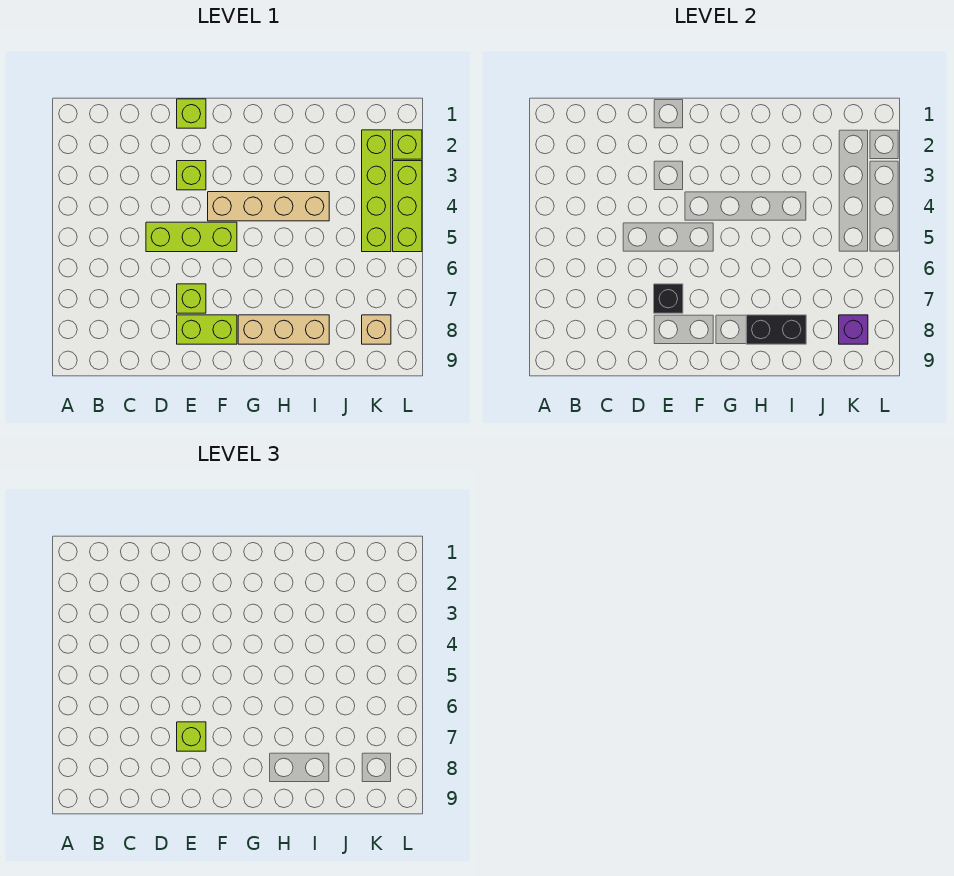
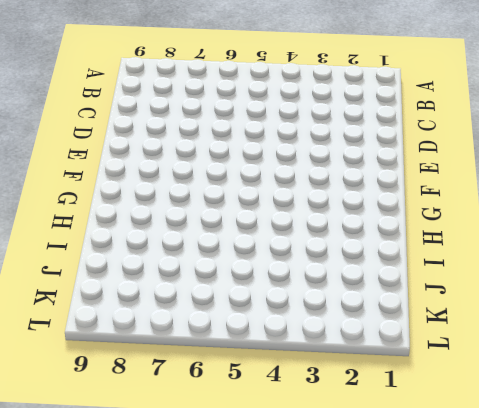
none -> lime 1x3 brick [146,222,237,252]
none -> lime 1x1 brick [177,99,206,128]
none -> lime 1x1 brick [177,161,206,190]

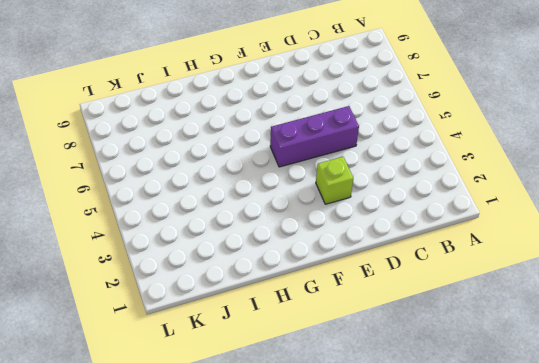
purple 1x3 brick [270,106,359,167] -> lime 1x3 brick [146,222,237,252]
none -> lime 1x1 brick [177,99,206,128]
none -> lime 1x1 brick [177,284,206,313]
none -> lime 1x2 brick [177,315,237,344]

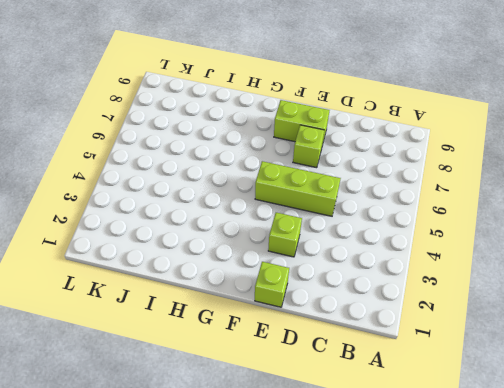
none -> tan 1x4 brick [208,192,329,221]
none -> tan 1x3 brick [238,315,329,344]
none -> lime 1x4 brick [362,130,391,252]

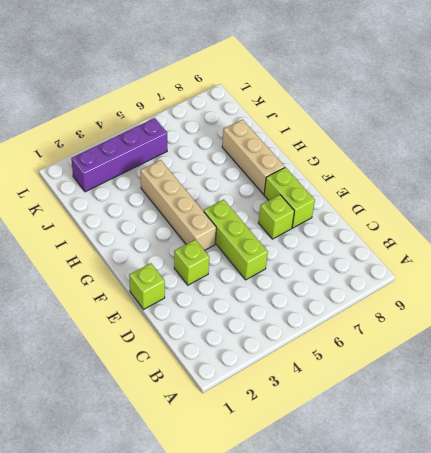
purple 1x4 brick [71,118,167,192] -> lime 1x4 brick [362,130,391,252]
none -> tan 1x1 brick [362,315,391,344]
none -> lime 1x1 brick [393,130,422,159]
none -> lime 1x3 brick [393,161,422,252]

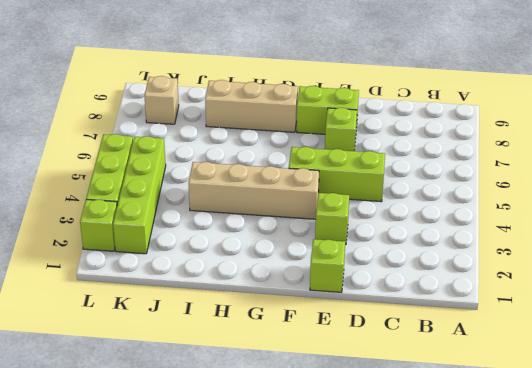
none -> black 1x1 brick [654,284,683,313]
none -> black 1x2 brick [746,315,806,344]
none -> purple 1x1 brick [839,315,868,344]

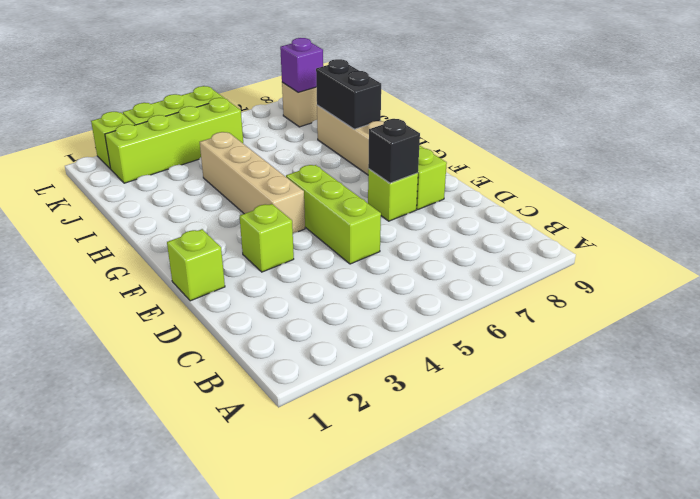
none -> lime 1x1 brick [177,722,206,751]

